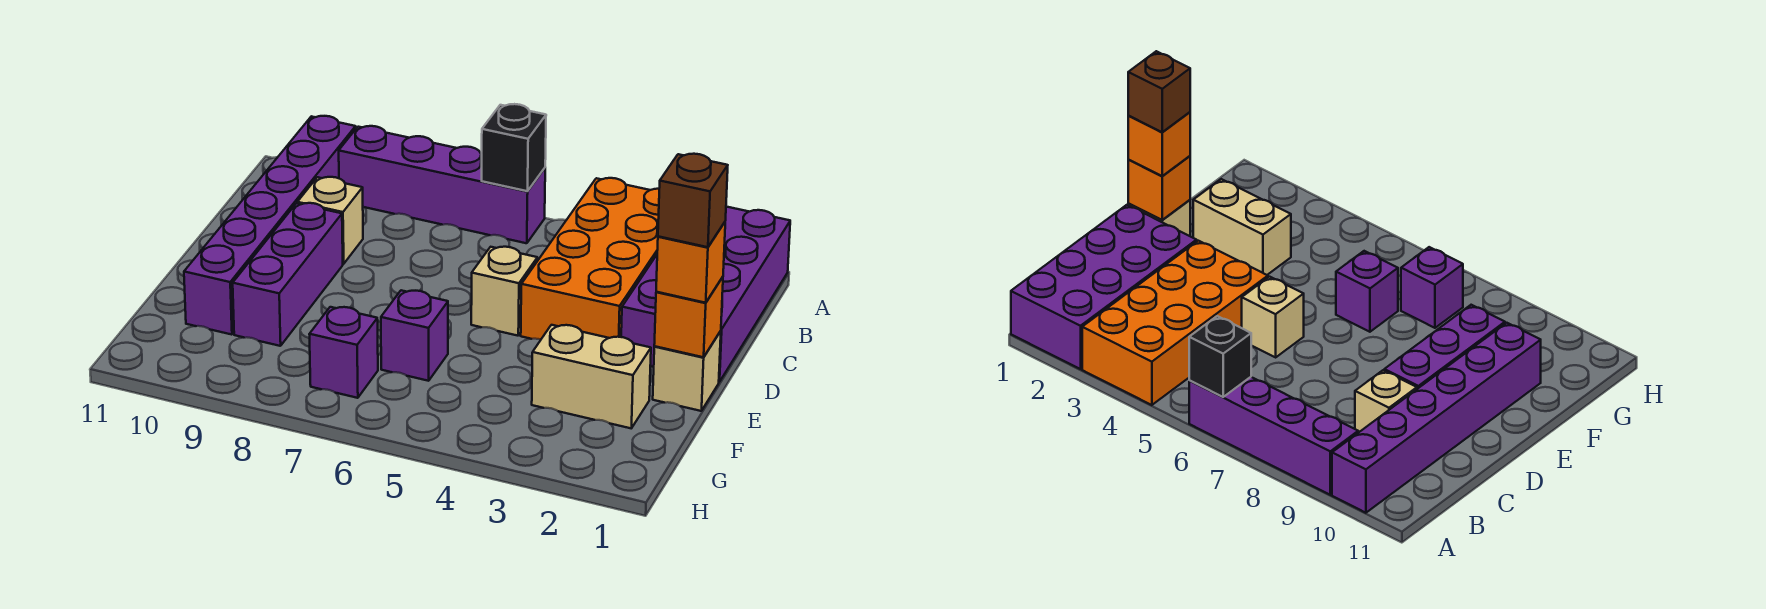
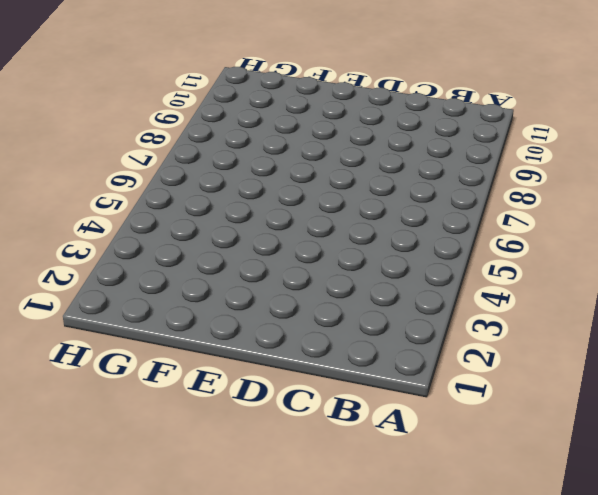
none -> purple 2x4 brick [621,207,790,382]
none -> orange 2x4 brick [521,178,659,339]
none -> purple 1x4 brick [339,126,545,243]

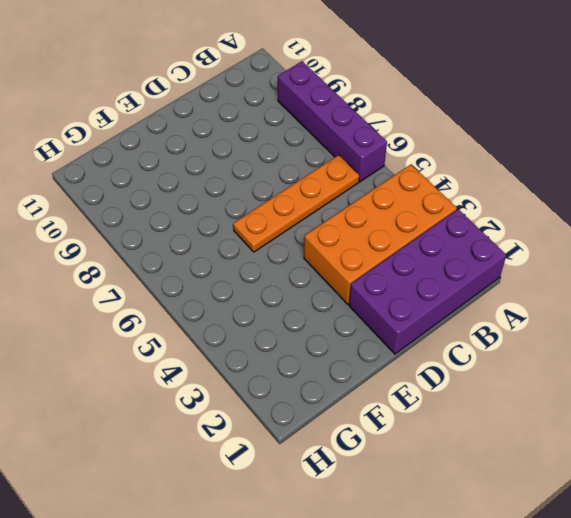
orange 1x4 plate [233,155,360,252] -> none
none -> purple 1x6 brick [184,116,356,335]
none -> tan 1x1 brick [297,177,363,264]
none -> tan 1x1 brick [471,247,537,336]

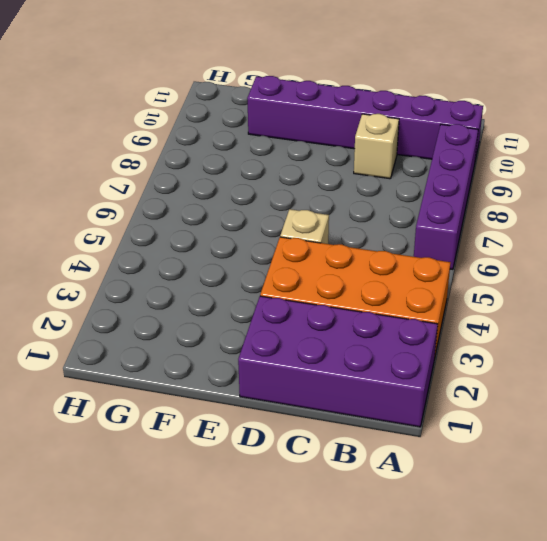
none -> purple 1x3 brick [233,203,343,346]
none -> tan 1x1 brick [653,331,721,411]
none -> tan 1x2 brick [532,325,651,428]

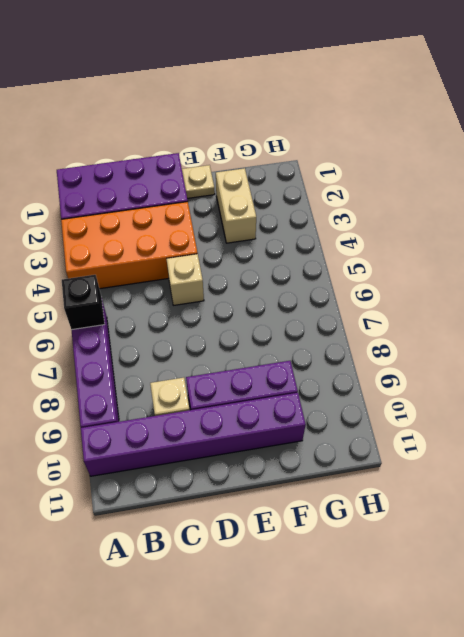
tan 1x1 plate [182,165,215,198] -> tan 1x1 brick [653,331,721,411]
none -> purple 1x1 brick [381,290,448,381]
none -> purple 1x1 brick [309,307,378,398]
none -> orange 1x1 brick [654,277,723,357]

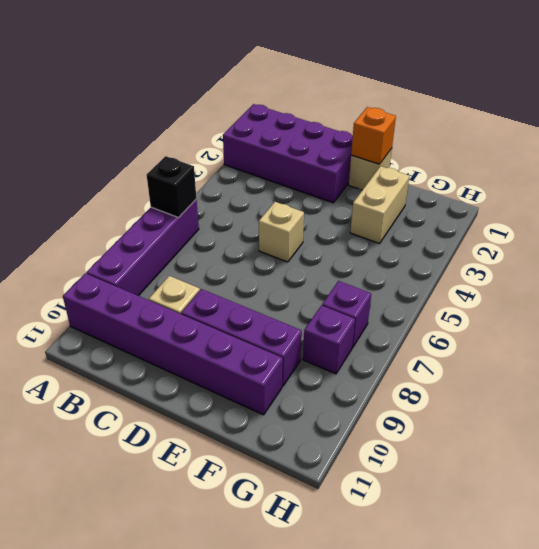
purple 1x1 brick [303,305,355,374] -> purple 1x1 brick moved to [381,290,448,381]
none -> orange 2x4 brick [521,178,659,339]
none -> orange 1x1 brick [656,222,725,303]
none -> brown 1x1 brick [658,154,728,247]

